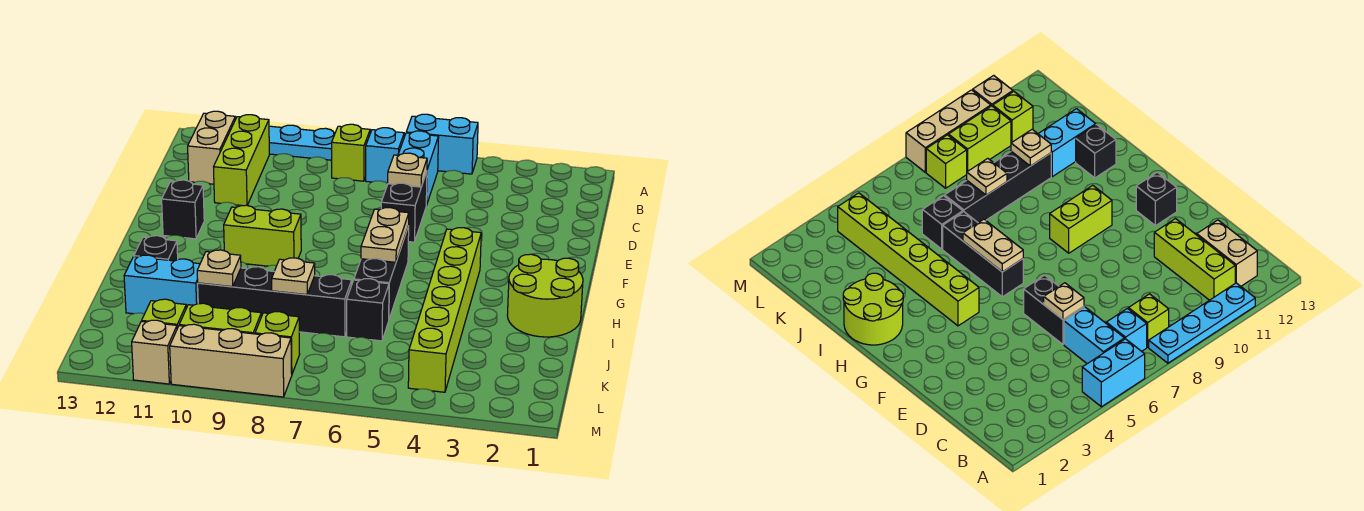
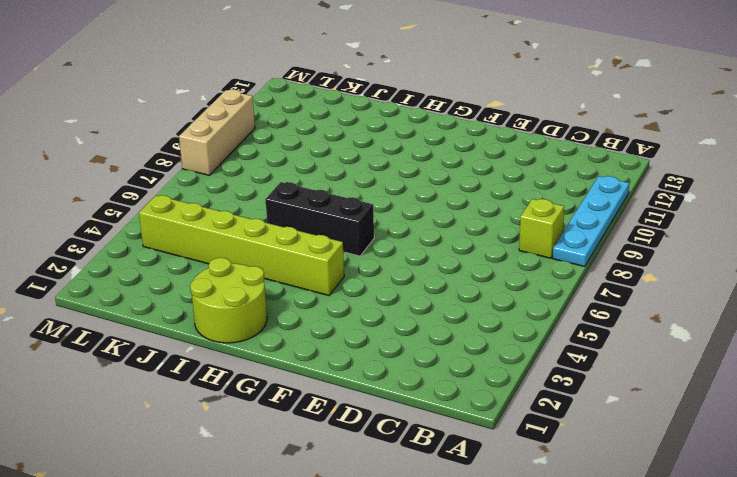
none -> cyan 1x2 brick [406,114,478,174]
none -> cyan 1x2 brick [398,131,439,205]
none -> cyan 1x1 brick [366,128,404,184]

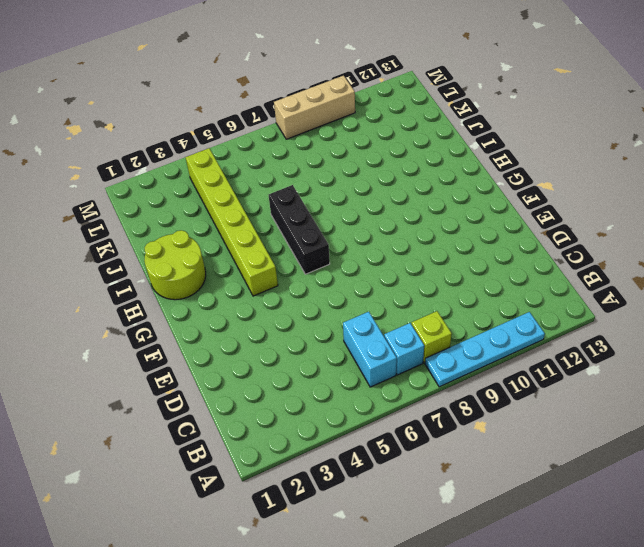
none -> cyan 1x2 brick [406,114,478,174]
none -> lime 1x3 brick [214,115,269,206]
none -> tan 1x2 brick [188,111,235,184]

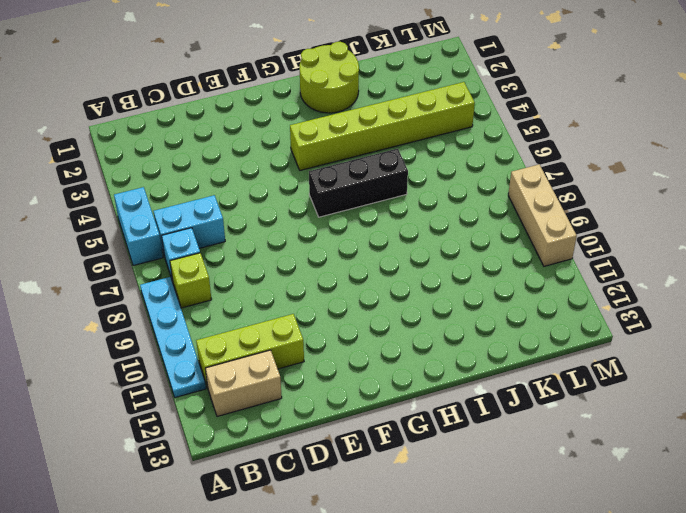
none -> black 1x2 brick [381,172,427,242]
none -> black 1x1 brick [162,180,204,239]
none -> lime 1x2 brick [224,205,301,266]

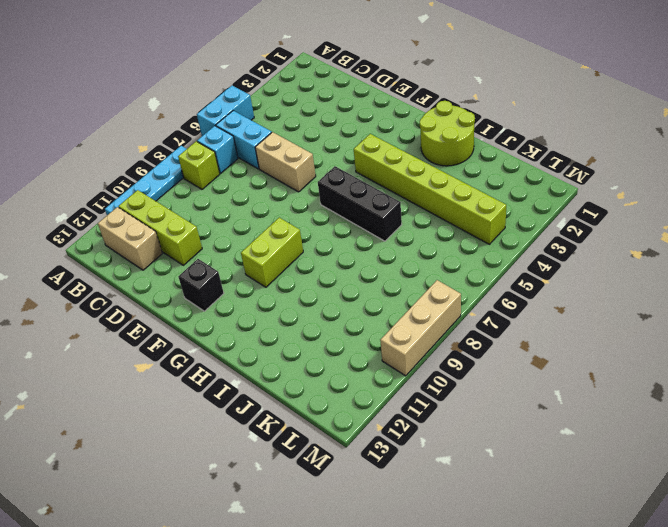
tan 1x2 brick [255,132,316,192] -> black 1x2 brick [381,172,427,242]
none -> black 1x1 brick [134,236,178,261]
none -> black 1x1 brick [347,279,389,341]
none -> black 1x4 brick [198,267,352,337]

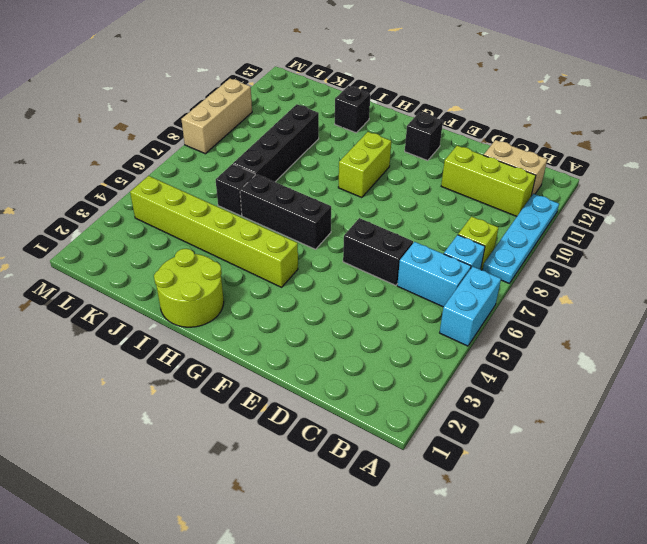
none -> cyan 1x2 brick [124,255,200,314]
none -> lime 1x1 brick [255,312,300,374]
none -> lime 1x2 brick [179,303,261,334]

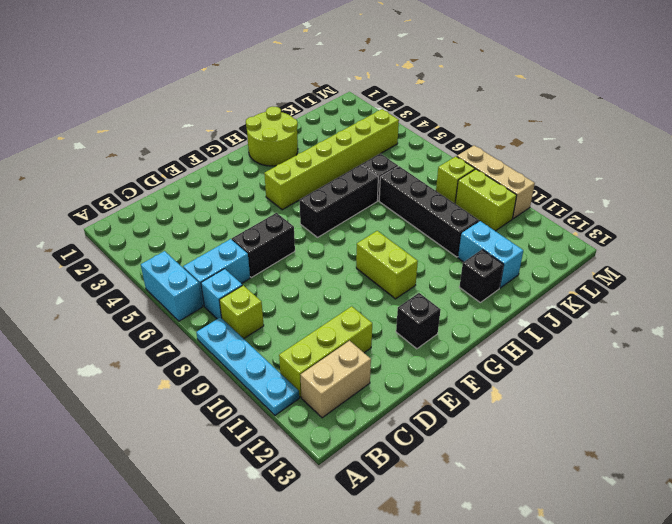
none -> lime 1x1 brick [142,299,186,328]
none -> tan 1x1 brick [132,320,177,384]
none -> tan 1x1 plate [388,153,427,187]

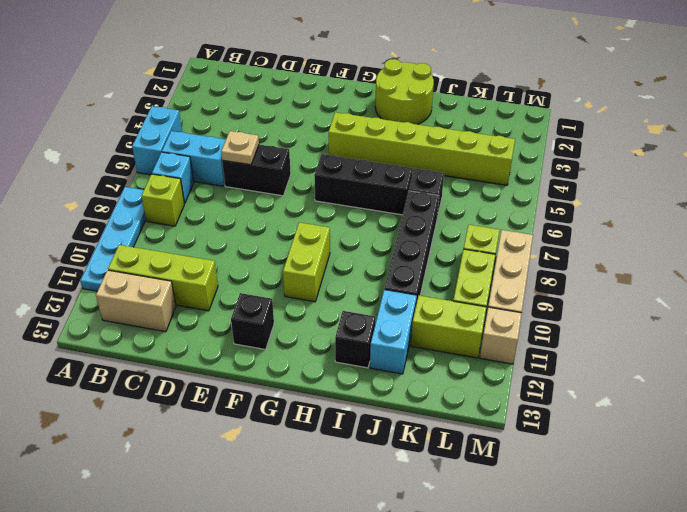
lime 1x2 brick [411,296,486,358] -> lime 1x1 brick [142,299,186,328]
none -> tan 1x2 plate [361,208,409,262]
none -> tan 1x1 plate [272,258,315,295]
none -> tan 1x1 plate [197,250,241,287]

